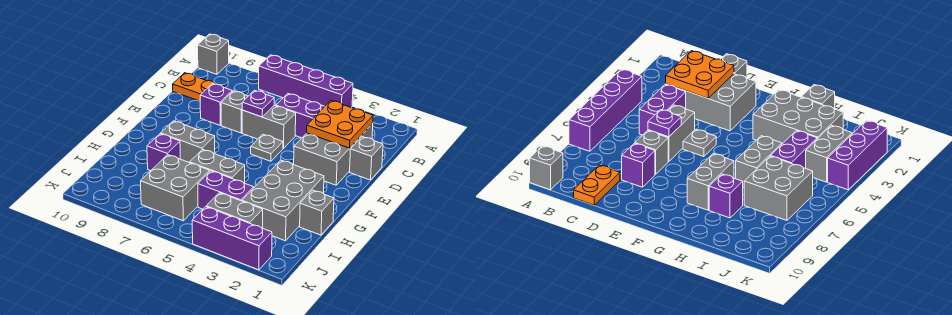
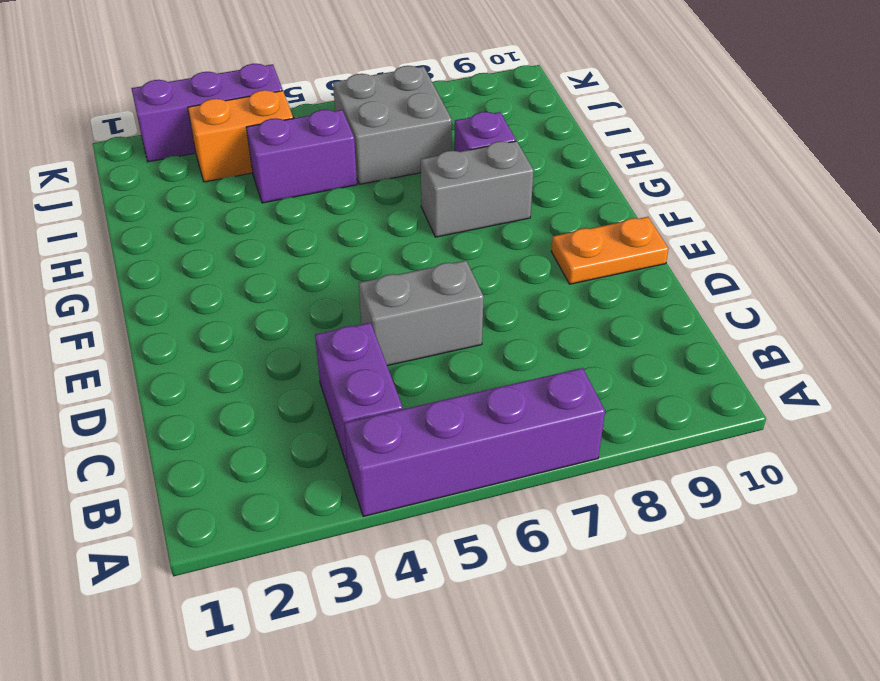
purple 1x2 brick [315,323,403,468] -> purple 1x2 brick turned to [276,94,325,138]
orange 1x2 plate [552,217,669,284] -> orange 1x2 plate moved to [173,73,224,101]
orange 1x2 brick [188,90,293,182] -> grey 1x2 brick [206,193,263,228]
none -> grey 1x1 brick [198,34,229,74]
none -> grey 2x3 brick [294,123,373,185]
none -> grey 1x1 brick [350,137,383,180]

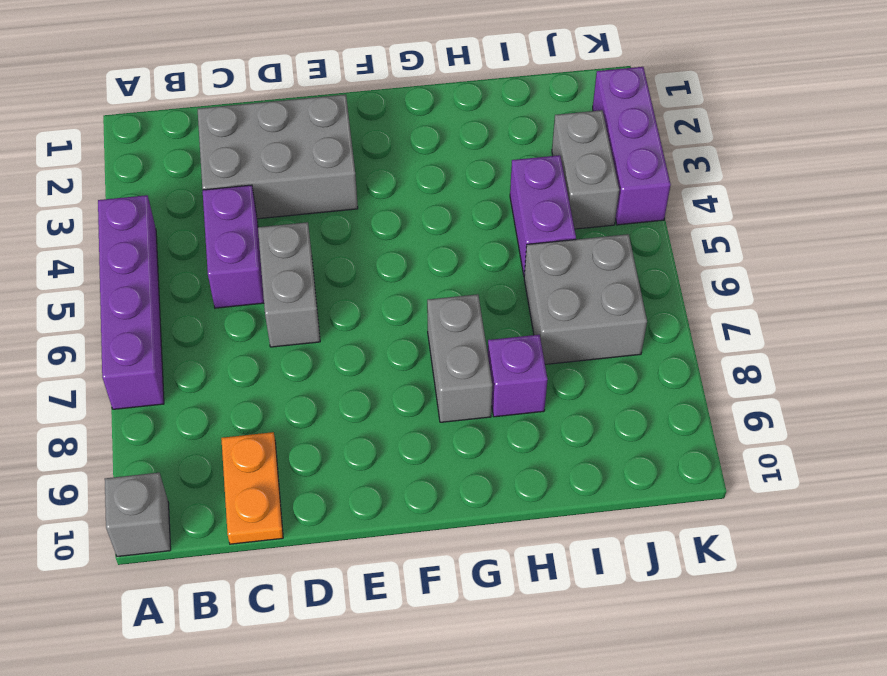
none -> grey 1x1 brick [350,137,383,180]
none -> grey 1x1 brick [221,91,248,133]
none -> purple 1x1 brick [200,84,232,125]

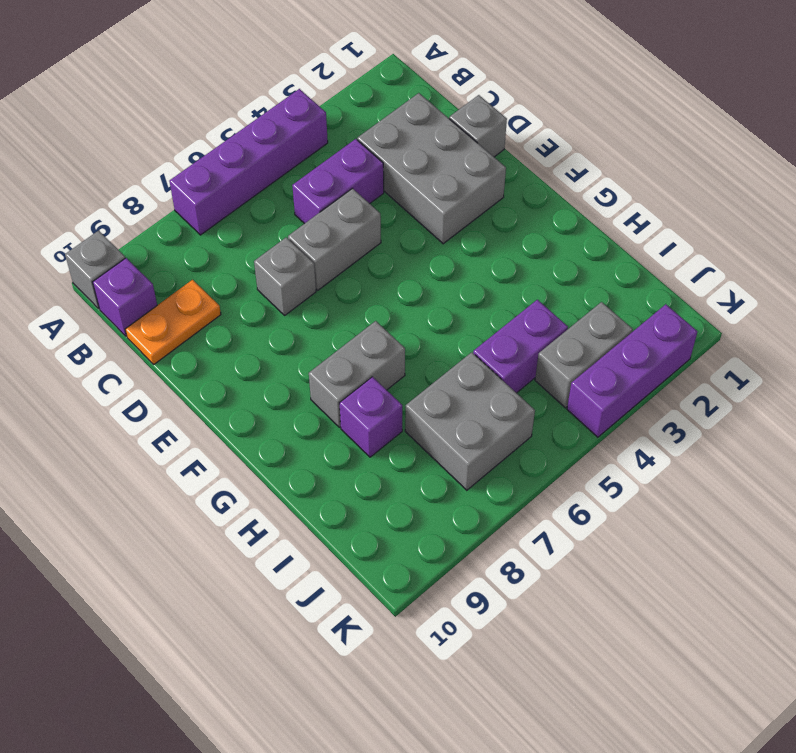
purple 1x1 brick [93,258,157,336] -> purple 1x1 brick moved to [200,84,232,125]
none -> grey 1x1 plate [251,134,283,161]
none -> grey 2x3 brick [242,160,324,241]
none -> grey 1x1 brick [300,190,334,235]

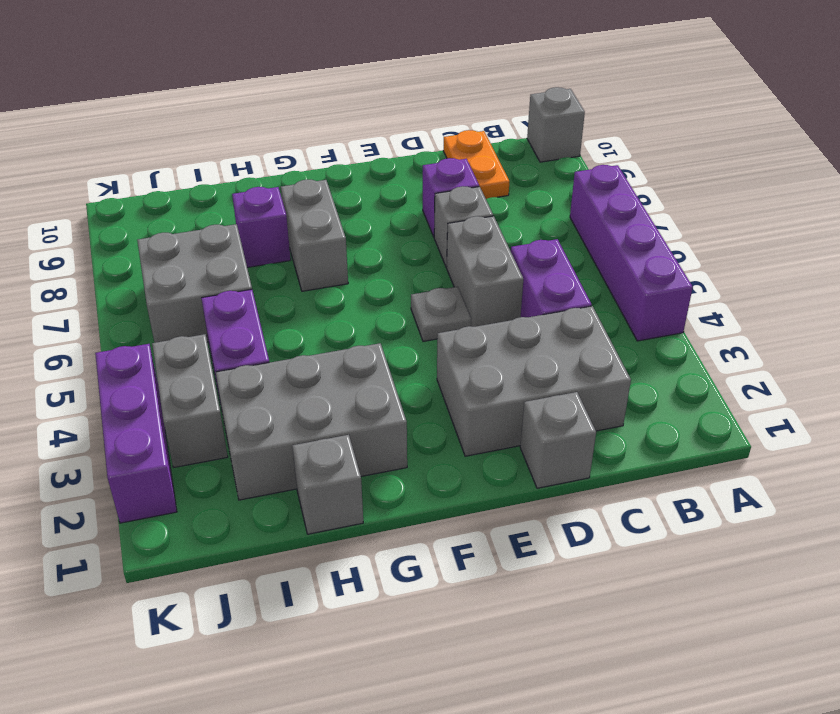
none -> grey 1x2 brick [190,149,245,183]
none -> orange 2x2 plate [307,101,373,148]
none -> purple 1x1 plate [242,90,274,117]

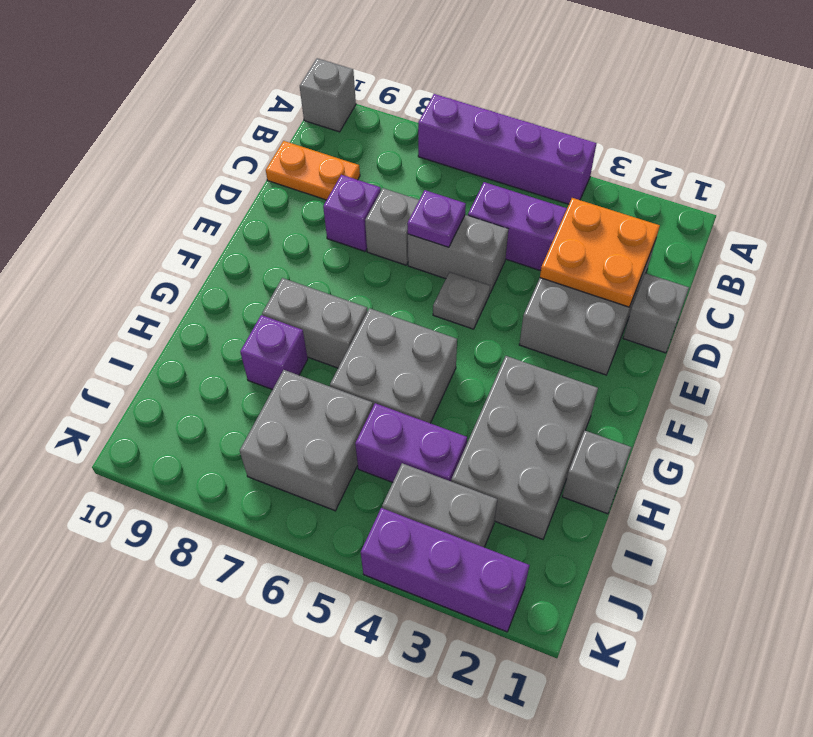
grey 2x2 brick [330,308,457,423] -> grey 1x2 brick [190,149,245,183]

